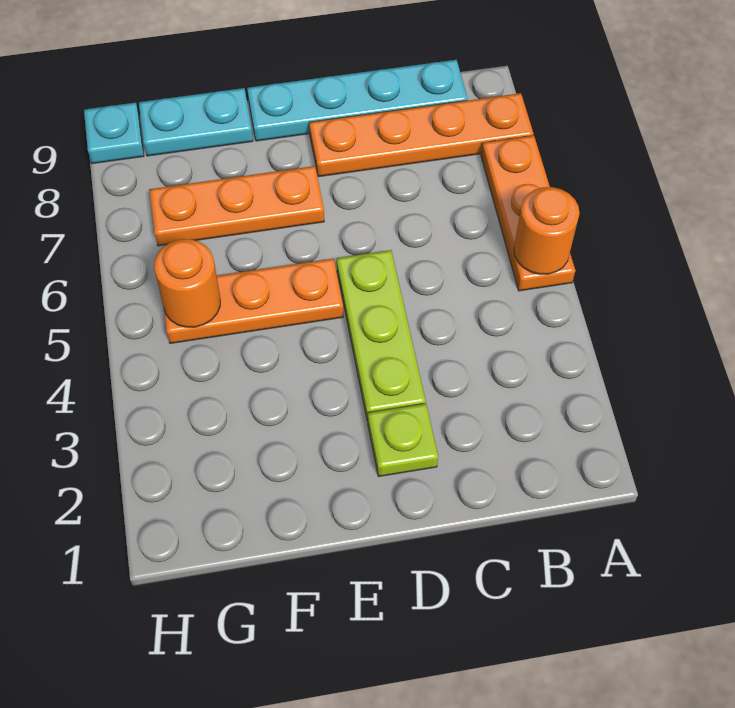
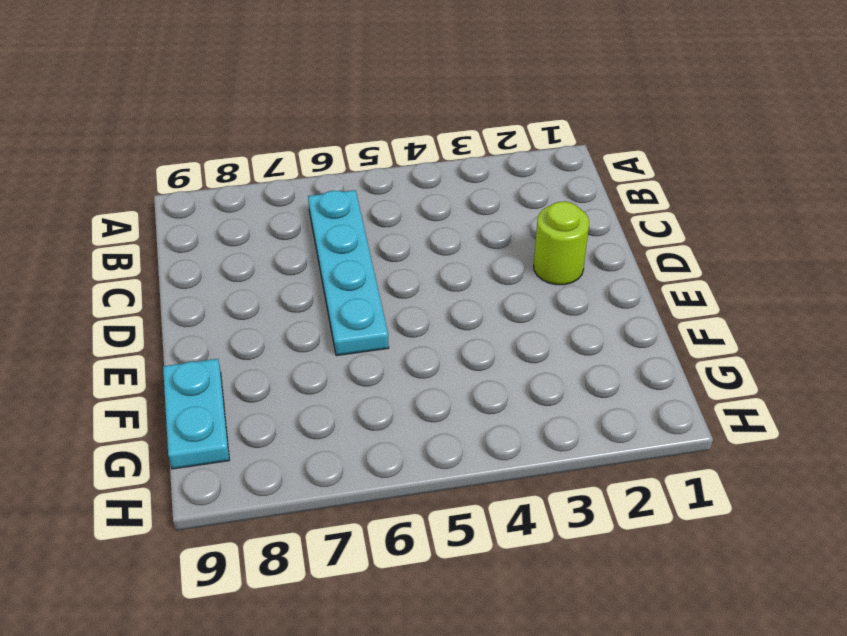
cyan 1x4 plate [308,190,389,356] -> cyan 1x4 plate moved to [247,60,468,141]
lime 1x1 round brick [534,201,589,285] -> lime 1x1 plate [368,404,438,477]
none -> orange 1x3 plate [481,135,575,291]
none -> orange 1x4 plate [309,93,533,177]

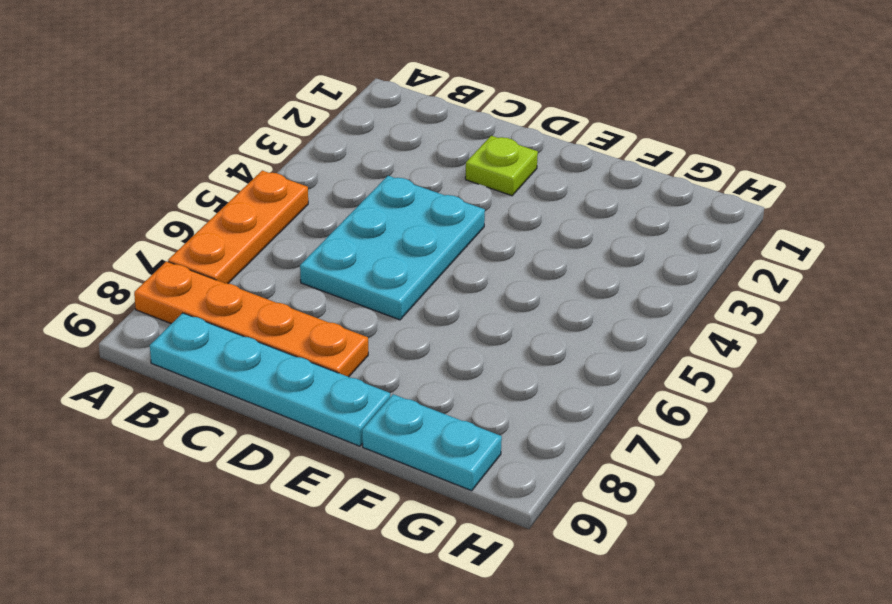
cyan 2x3 plate [300,176,485,320] -> lime 1x3 plate [337,250,426,421]
none -> orange 1x3 plate [164,259,343,343]
none -> orange 1x3 plate [149,166,324,246]

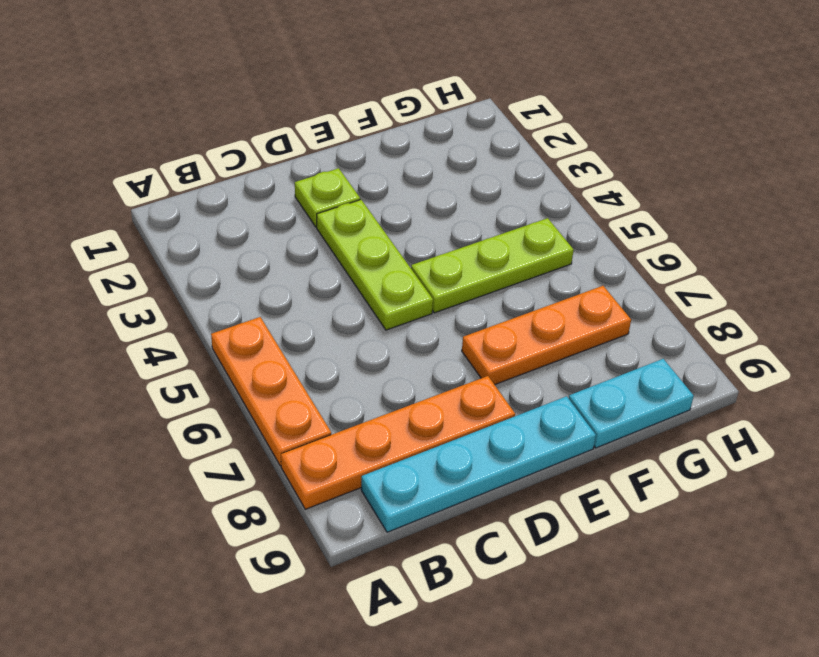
lime 1x3 plate [411,218,574,313] -> orange 1x3 plate [164,259,343,343]
none -> cyan 1x1 plate [84,103,144,164]
none -> orange 1x1 round brick [514,187,580,274]

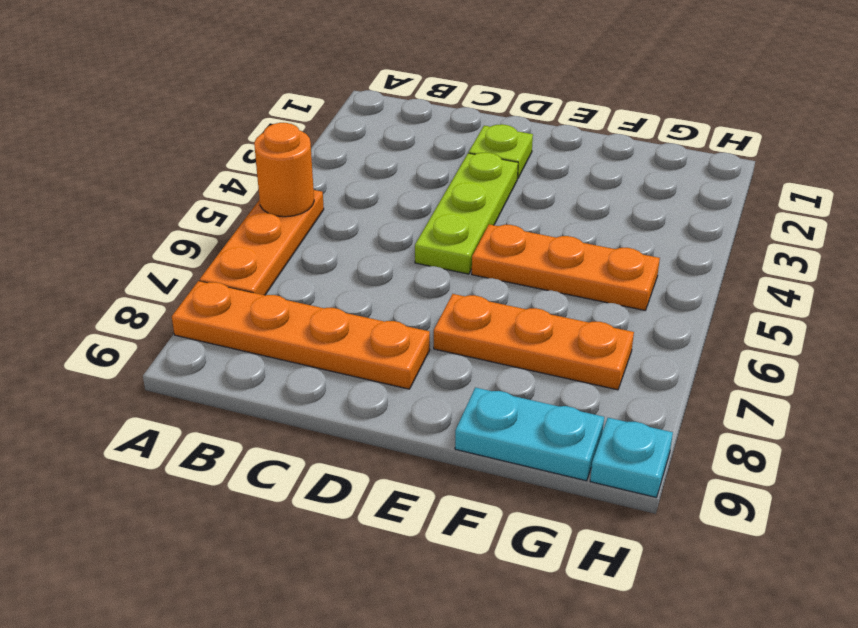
none -> cyan 1x4 plate [247,60,468,141]
none -> orange 1x1 round brick [154,239,220,327]

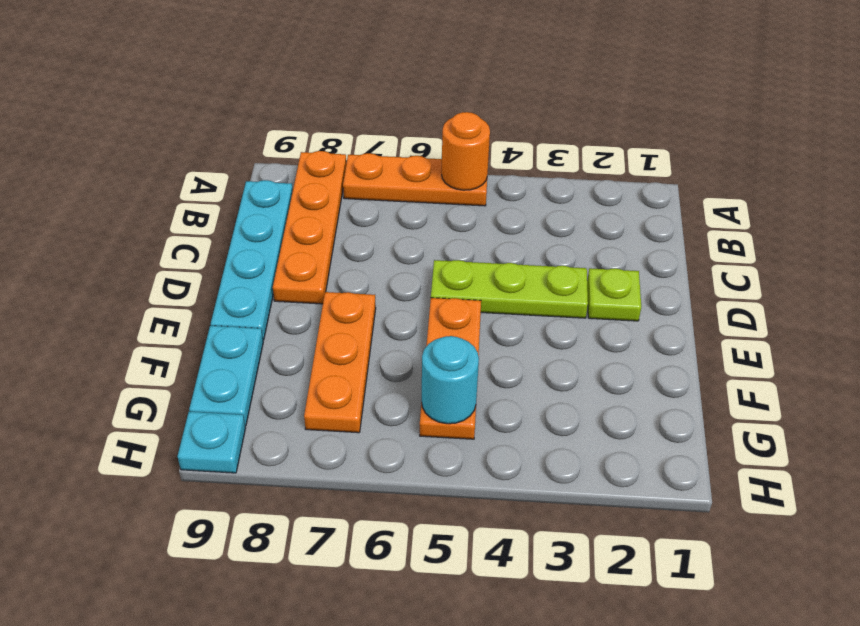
cyan 1x1 round brick [422,336,479,424] -> orange 1x1 round brick [154,239,220,327]

